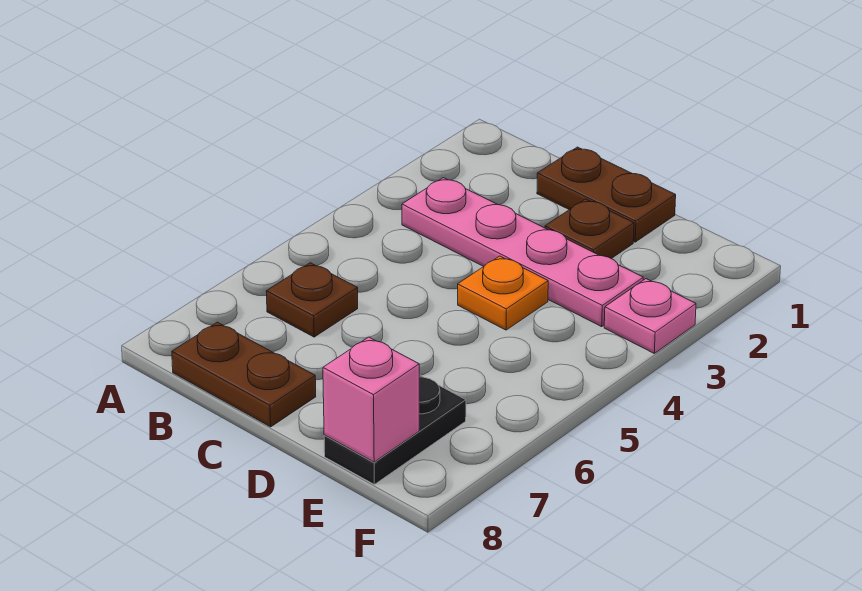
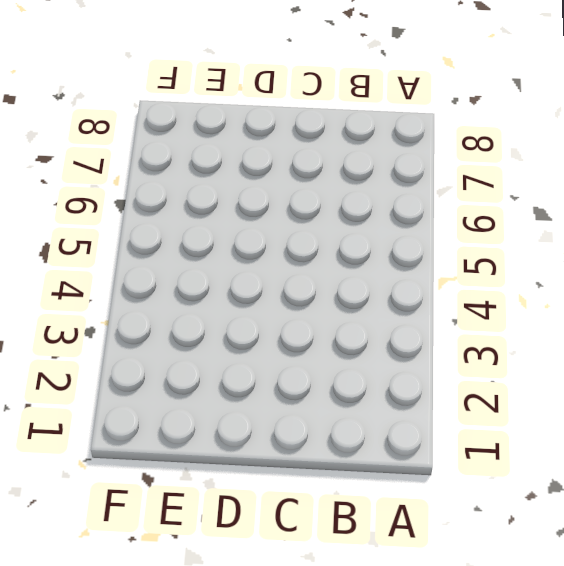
none -> pink 1x4 plate [402,178,643,327]
none -> brown 1x1 plate [266,263,358,337]

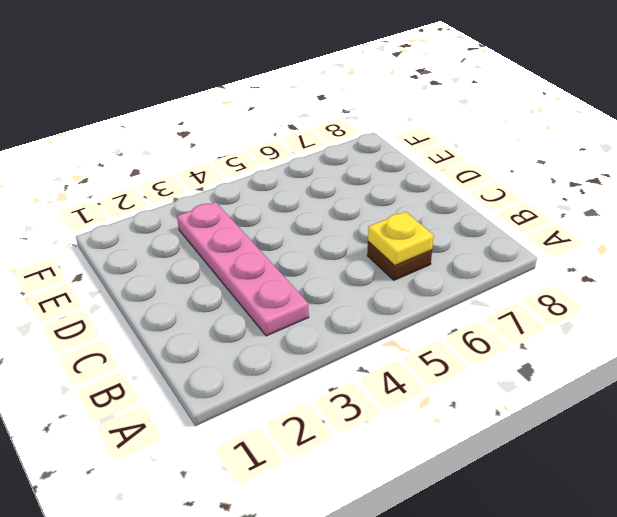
yellow 1x1 plate [368,212,434,266] -> none
none -> brown 1x2 plate [172,322,316,427]
none -> brown 1x2 plate [537,147,676,242]

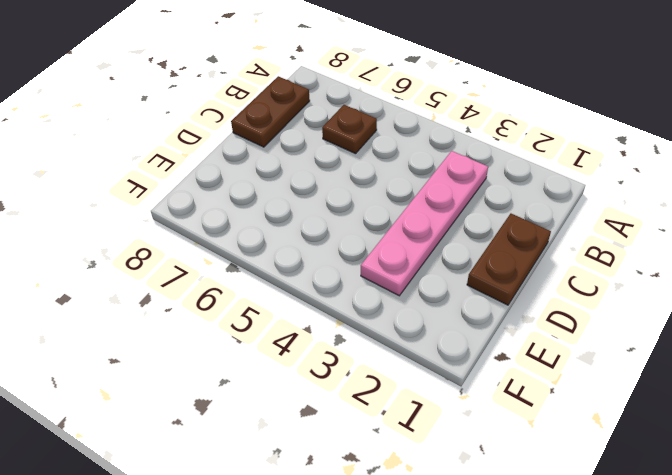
none -> brown 1x1 plate [545,199,634,259]
none -> orange 1x1 plate [458,256,548,330]

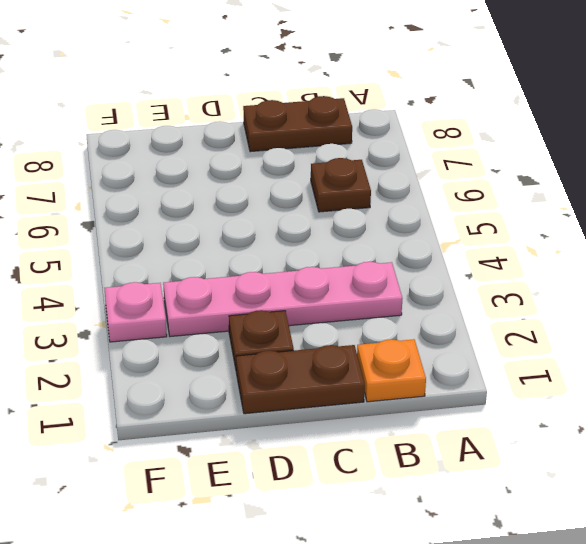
orange 1x1 plate [357,339,426,402] -> orange 1x1 plate moved to [458,256,548,330]
none -> black 1x2 plate [324,375,466,484]
none -> pink 1x1 brick [323,337,419,462]

